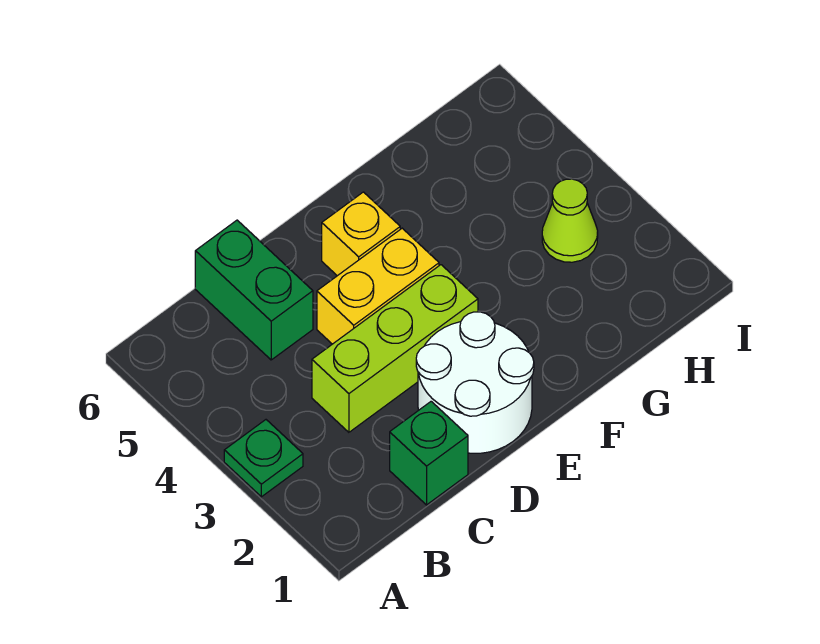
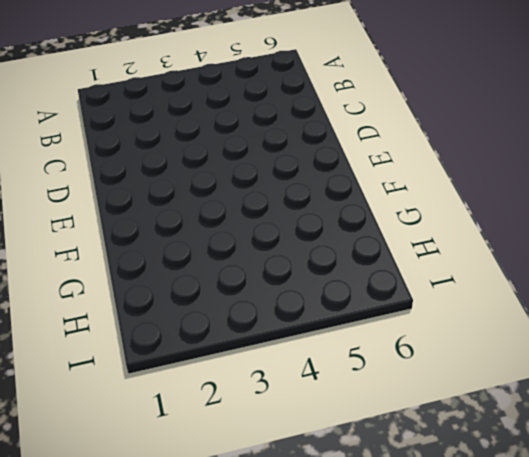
none -> green 1x1 plate [224,420,303,497]
none -> green 1x1 brick [390,401,468,505]

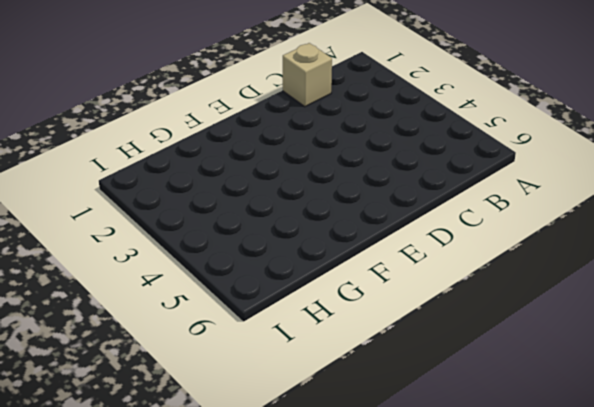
tan 1x1 brick [283,43,332,107] -> green 1x1 brick [390,401,468,505]
none -> green 1x1 plate [224,420,303,497]
none -> lime 1x3 brick [312,265,478,432]

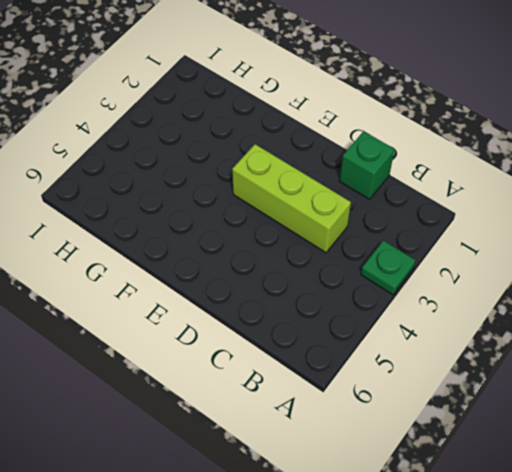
none -> green 1x2 brick [195,220,313,360]
none -> white 2x2 round brick [416,312,534,453]

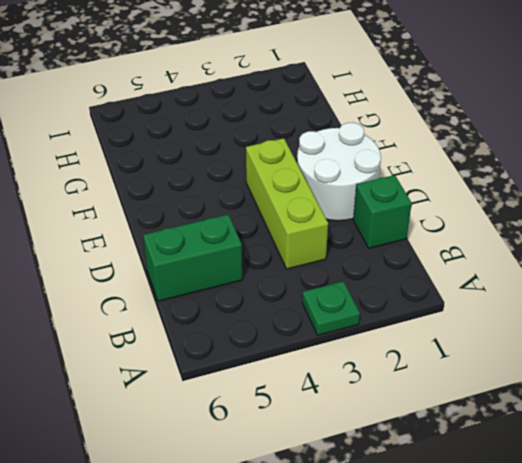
none -> yellow 1x2 brick [317,228,439,344]
none -> yellow 1x1 brick [322,192,400,276]

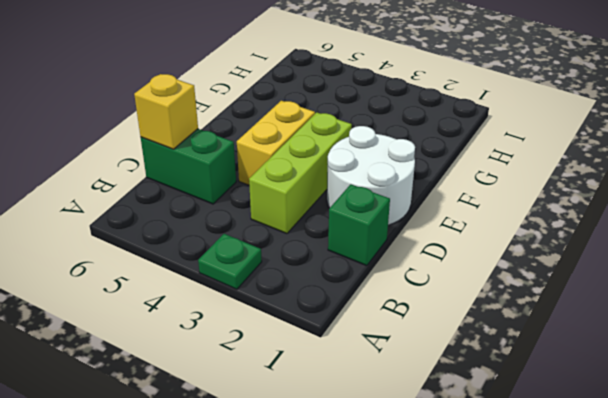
yellow 1x1 brick [134,74,198,149] -> yellow 1x1 brick moved to [322,192,400,276]
none -> lime 1x1 cone [542,179,598,262]

